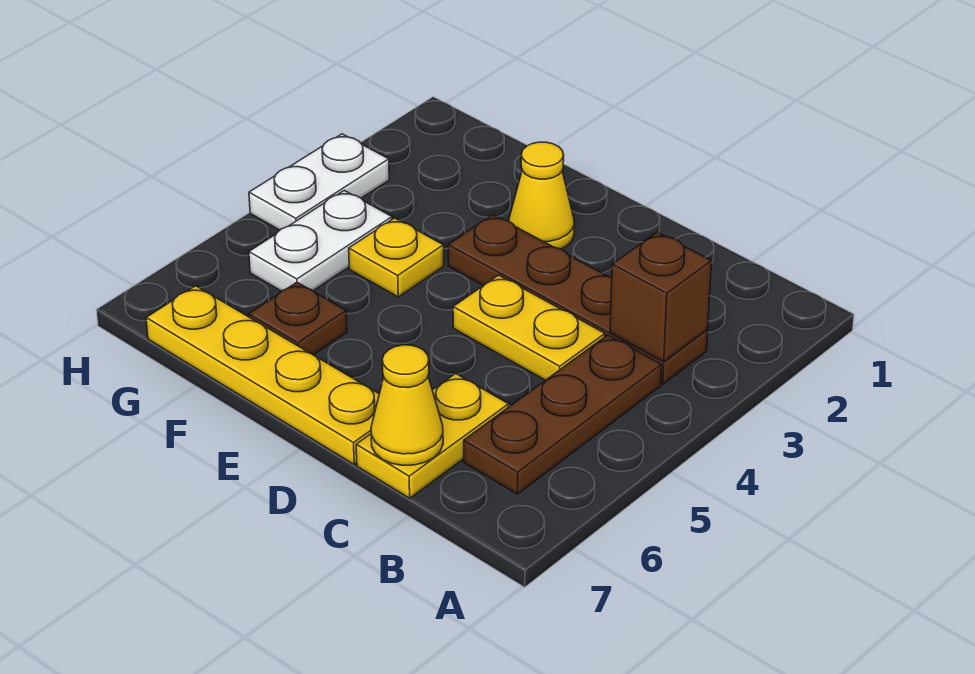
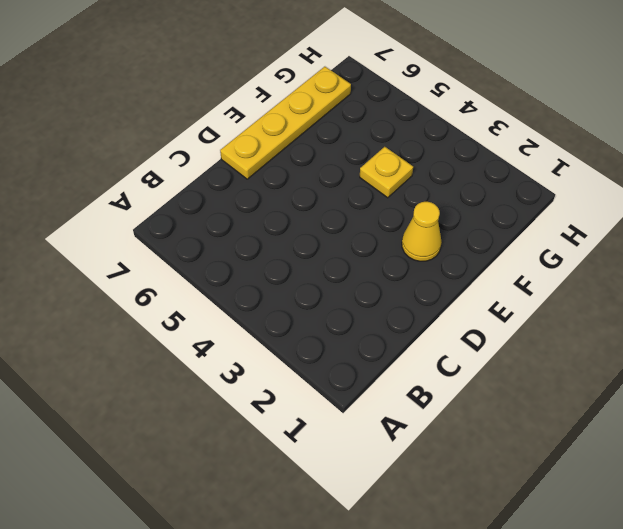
none -> brown 1x4 plate [448,215,708,384]
none -> brown 1x3 plate [464,335,662,494]
none -> yellow 1x2 plate [453,275,605,380]

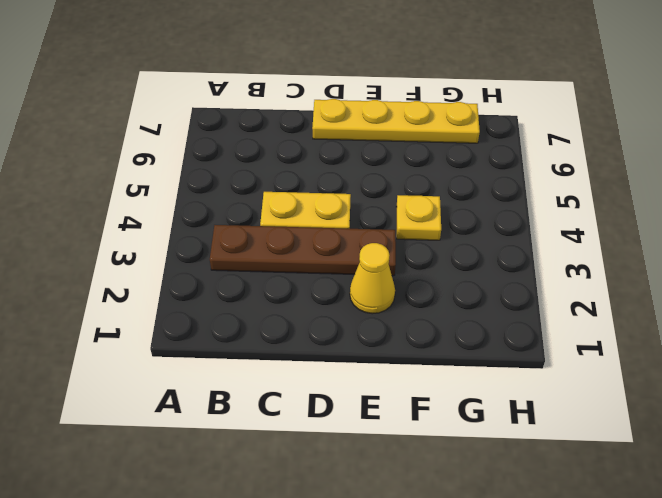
none -> brown 1x3 plate [464,335,662,494]
none -> yellow 1x2 plate [356,374,509,498]
none -> brown 1x1 plate [249,282,347,355]

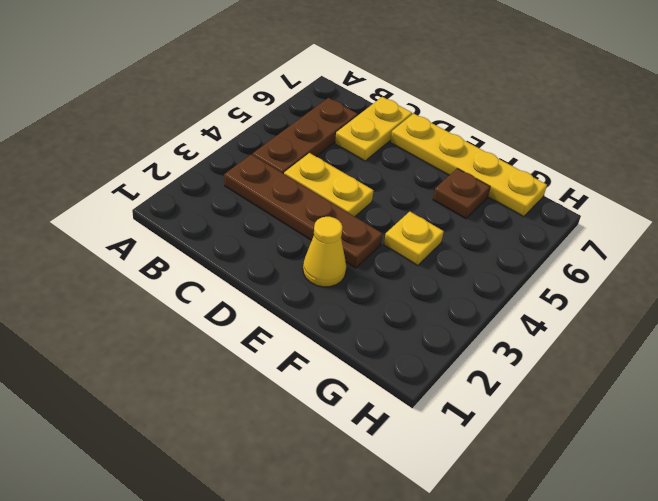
none -> white 1x2 plate [249,191,392,291]
none -> white 1x2 plate [249,134,389,230]
none -> brown 1x1 brick [610,232,712,362]

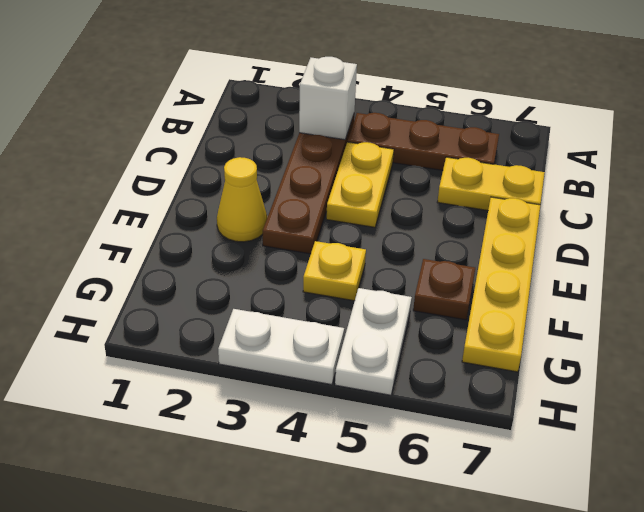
white 1x1 brick [299,57,357,140] -> brown 1x1 brick [610,232,712,362]
white 1x2 plate [335,288,412,395] -> white 1x2 plate turned to [249,191,392,291]
none -> yellow 1x1 cone [371,345,443,465]

